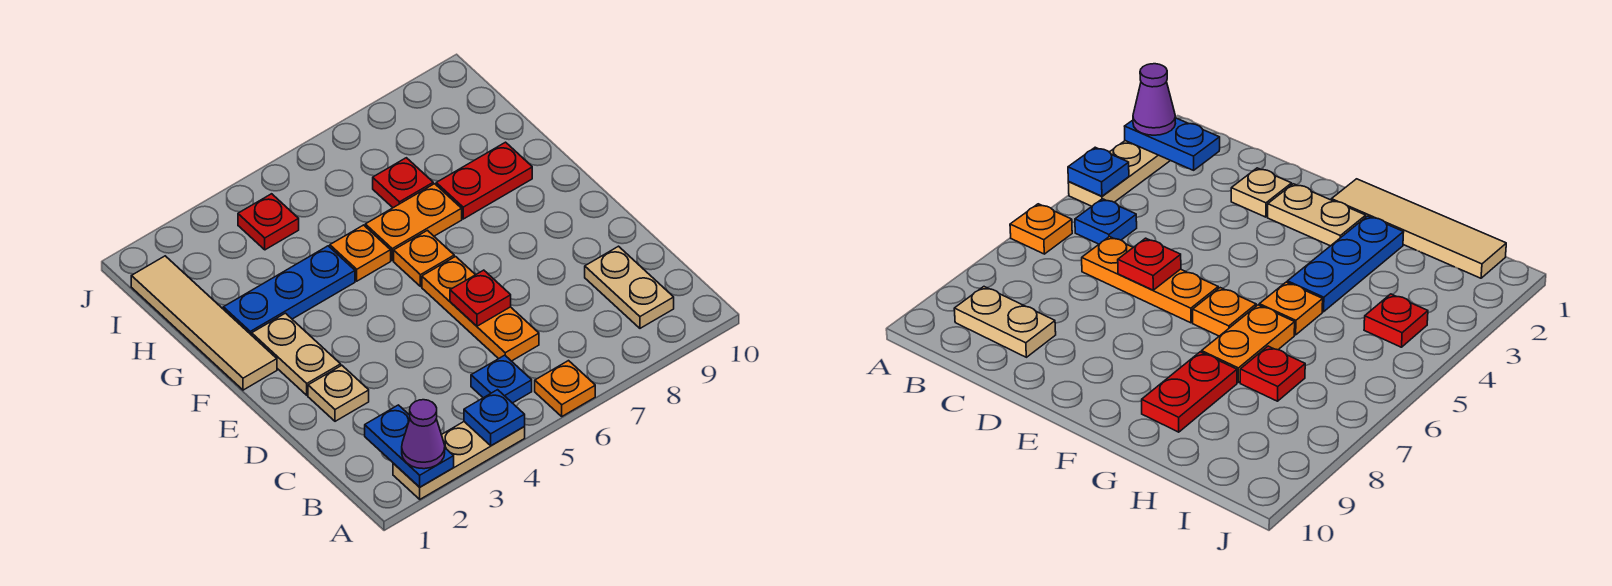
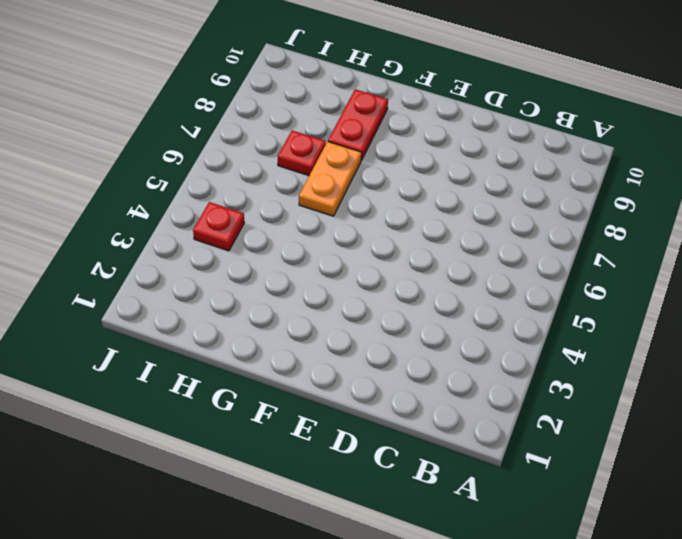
none -> tan 1x3 plate [393,422,525,499]
none -> orange 1x1 plate [535,361,595,416]
none -> blue 1x1 plate [471,355,532,403]

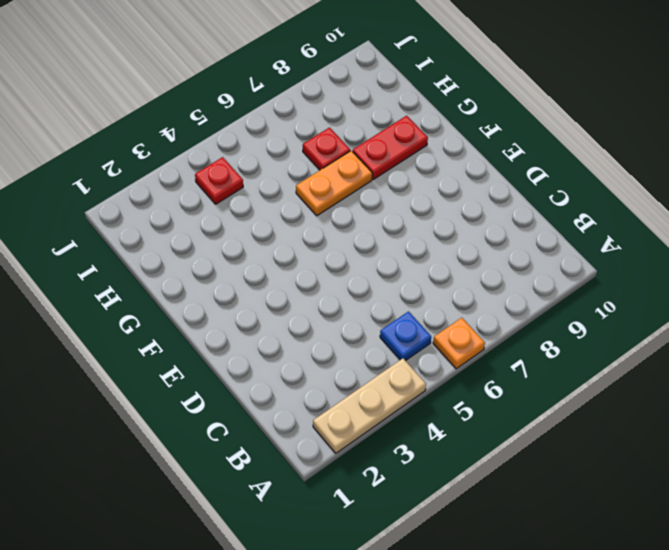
none -> tan 1x2 plate [585,246,674,328]
none -> orange 1x3 plate [422,257,539,361]
none -> tan 1x1 plate [308,365,369,421]

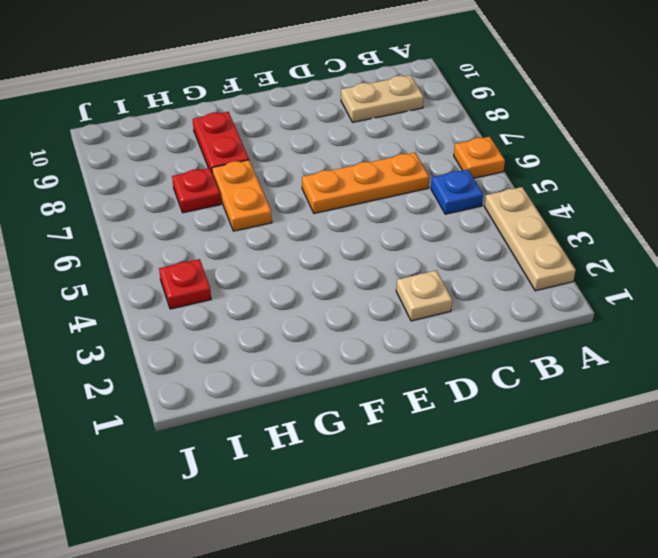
none -> tan 1x2 plate [252,313,341,395]
none -> tan 1x4 tile [131,256,277,390]
none -> orange 1x1 plate [394,230,454,287]

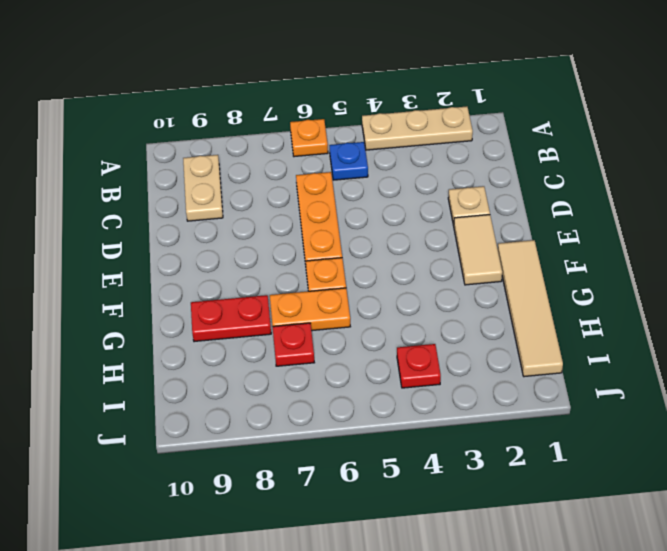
tan 1x2 tile [454,215,502,285] -> tan 1x2 plate [252,313,341,395]
none -> blue 1x3 plate [223,246,355,335]
none -> orange 1x1 plate [330,225,391,281]
none -> blue 1x2 plate [365,405,454,487]

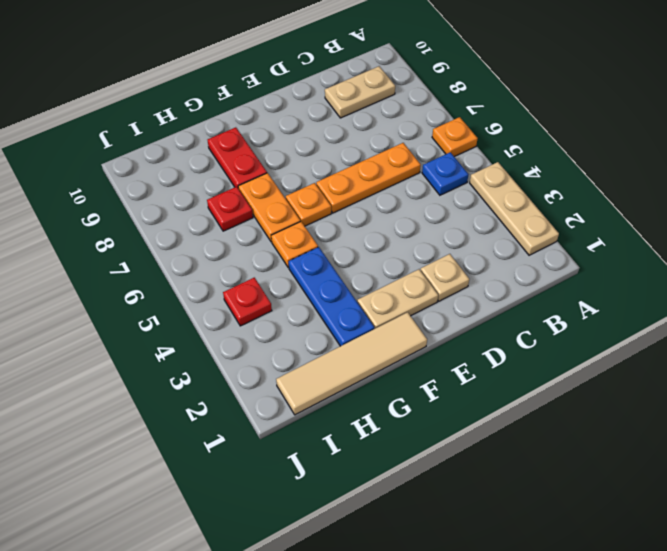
none -> blue 1x2 plate [365,405,454,487]
none -> blue 1x1 plate [464,390,525,446]
none -> red 1x1 plate [450,270,511,326]

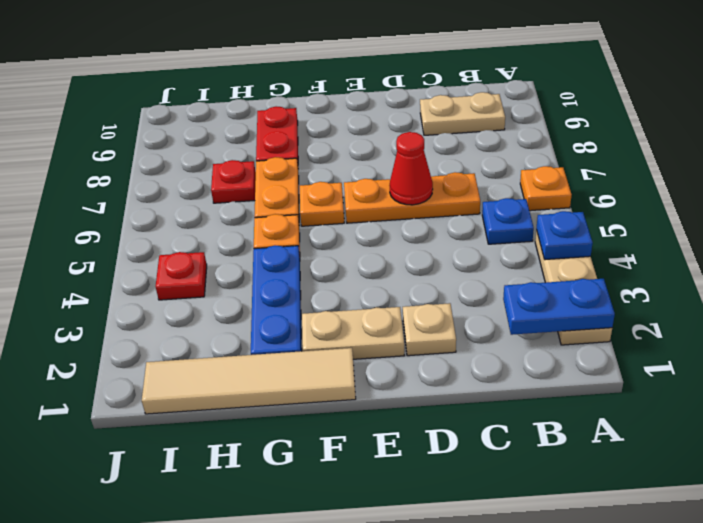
red 1x1 cone [389,132,433,205] -> red 1x1 plate [450,270,511,326]
none -> purple 1x1 cone [402,400,445,469]

